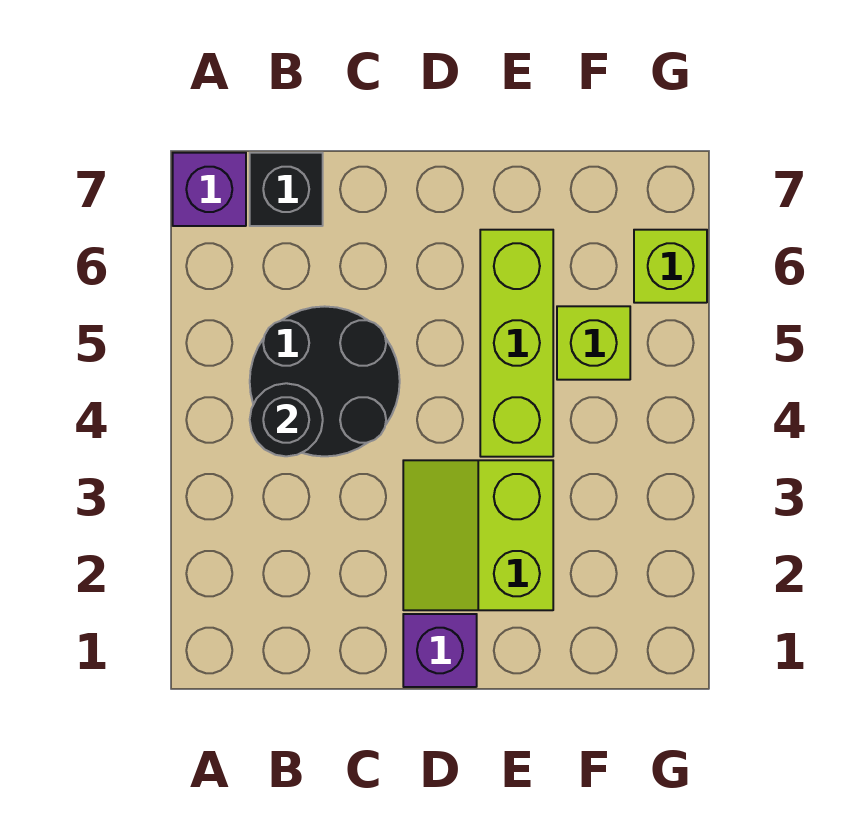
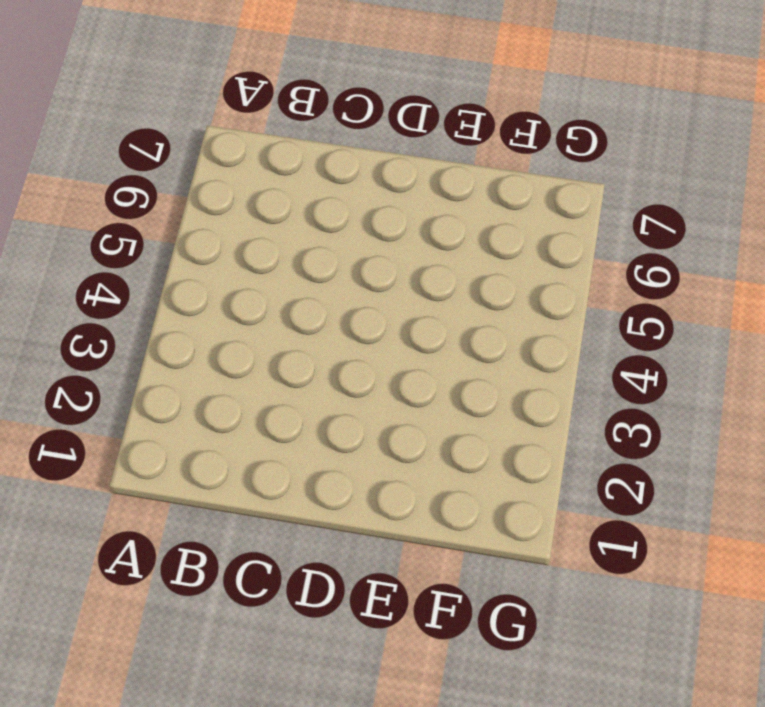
none -> purple 1x1 brick [173,153,246,226]
none -> black 2x2 round brick [250,306,400,456]

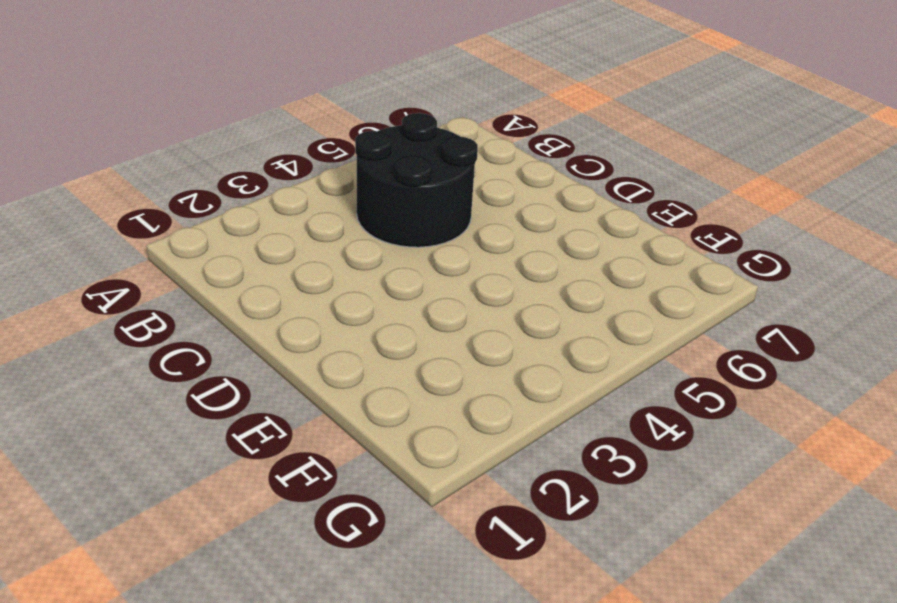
none -> purple 1x1 brick [173,153,246,226]
none -> black 1x1 brick [250,153,323,226]

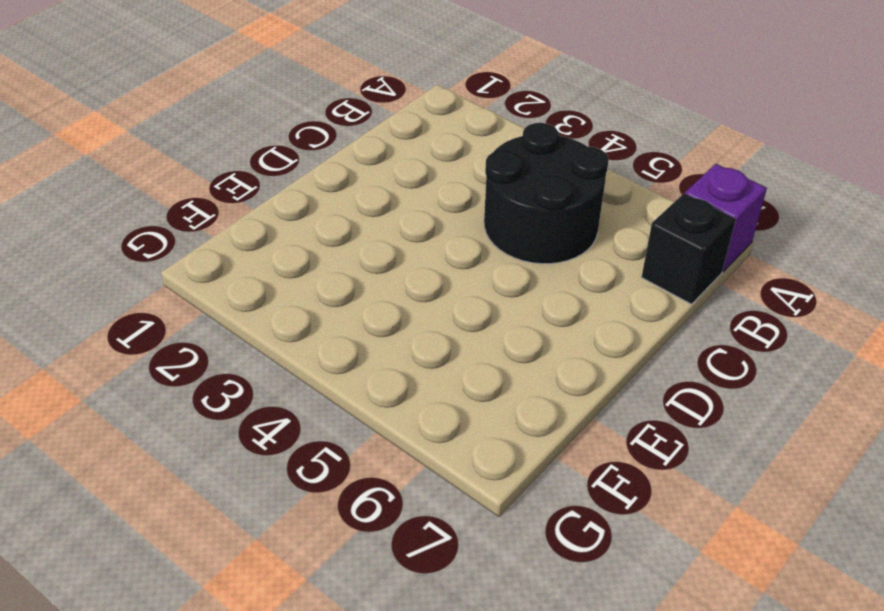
none -> purple 1x1 brick [403,614,477,687]
none -> lime 2x2 slope [403,460,553,610]

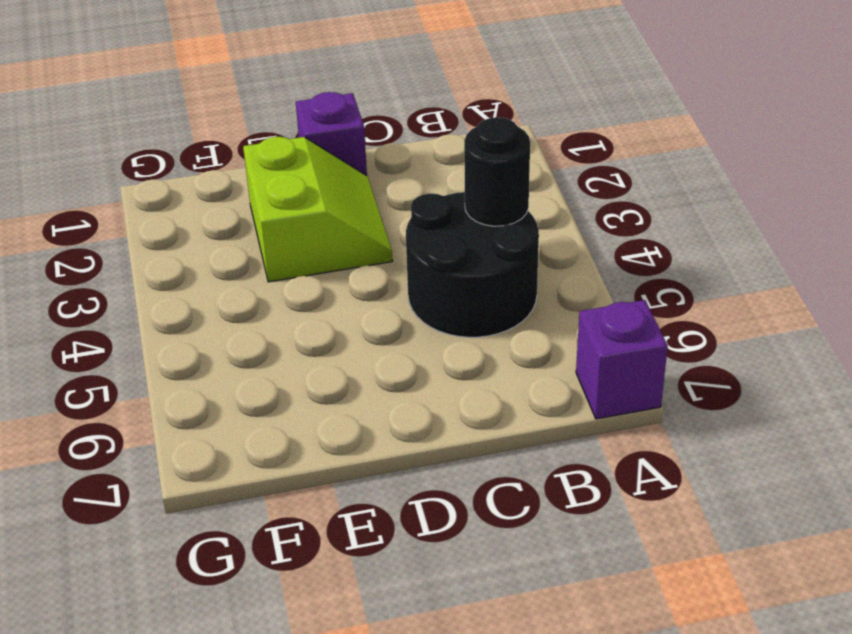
none -> black 1x1 brick [250,153,323,226]
none -> lime 1x3 brick [480,230,553,457]

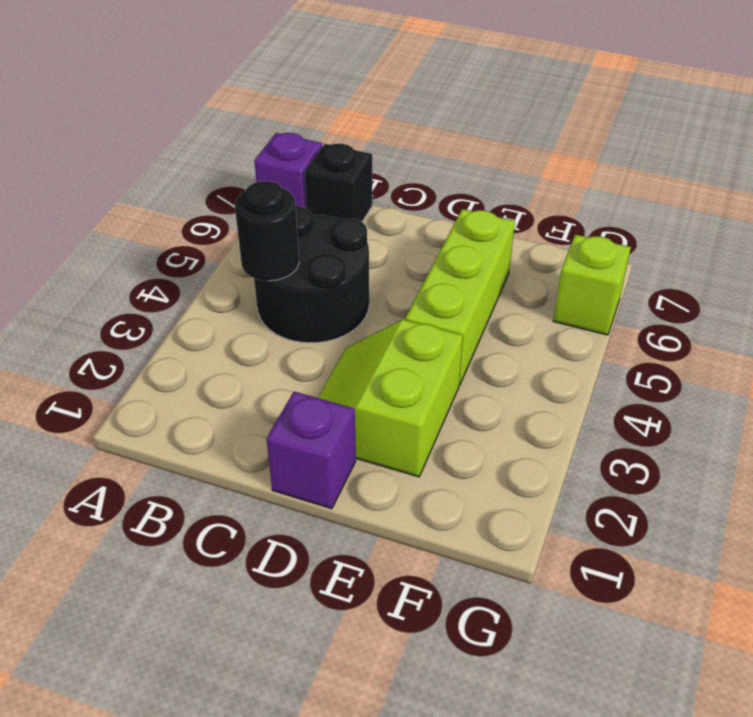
none -> lime 1x1 brick [557,306,630,380]

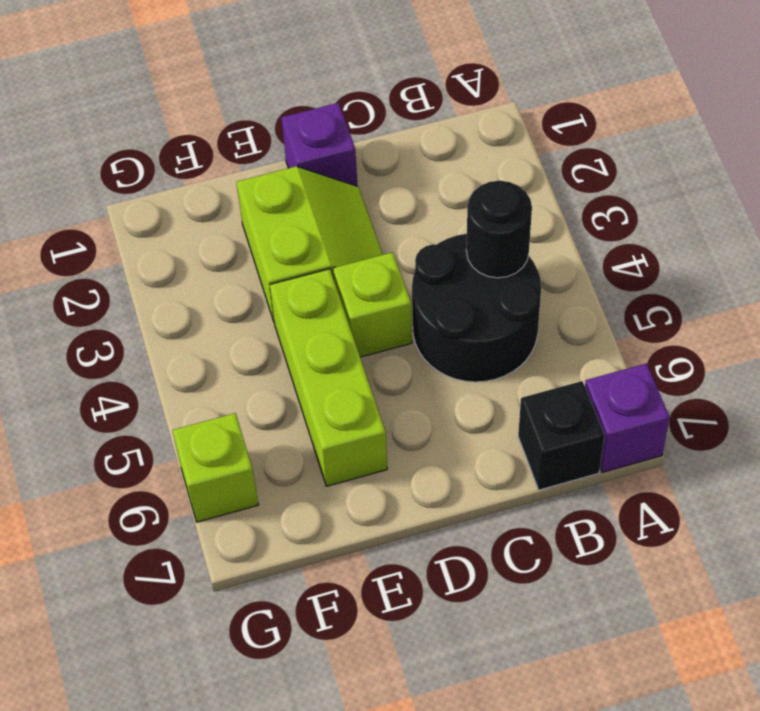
lime 1x1 brick [333,252,412,357] -> lime 1x1 brick moved to [557,306,630,380]

